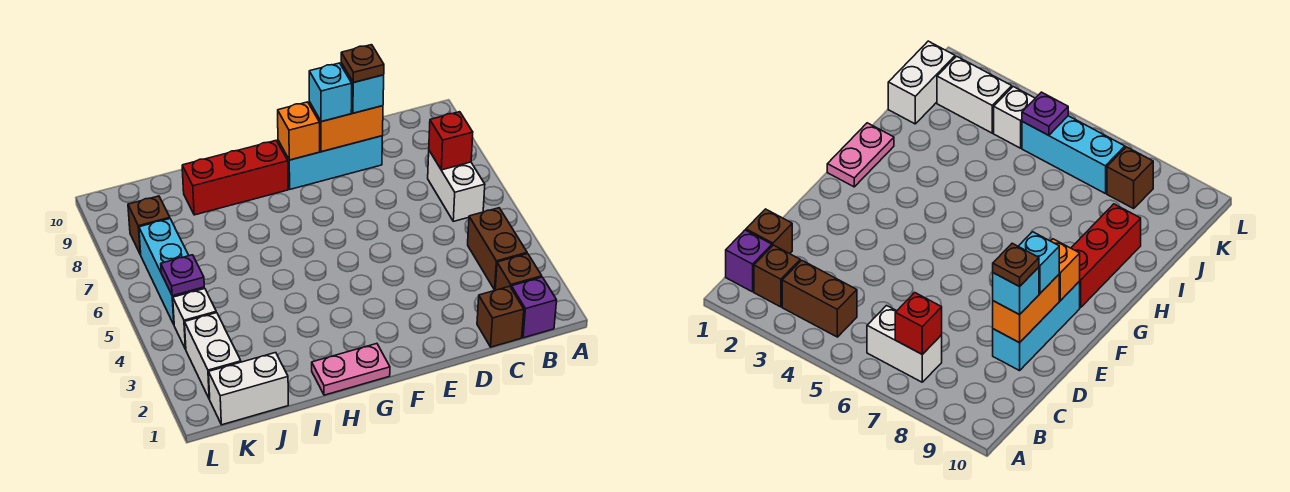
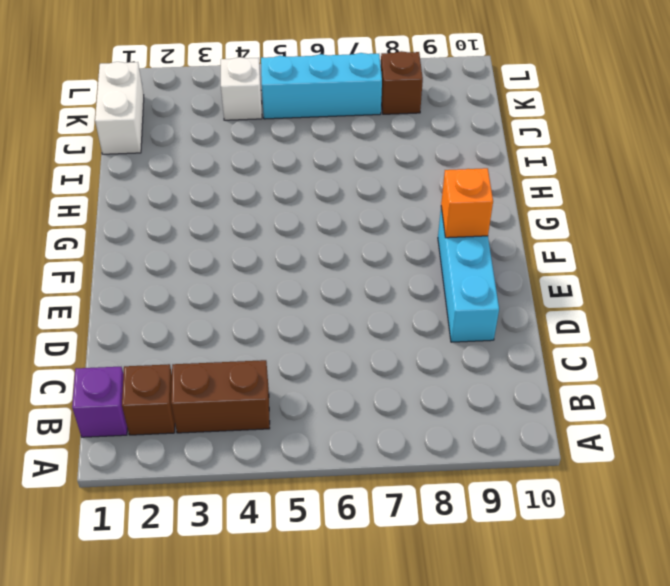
none -> white 1x2 brick [428,151,485,221]
none -> brown 1x1 brick [477,286,524,347]
none -> pink 1x2 plate [312,344,390,395]

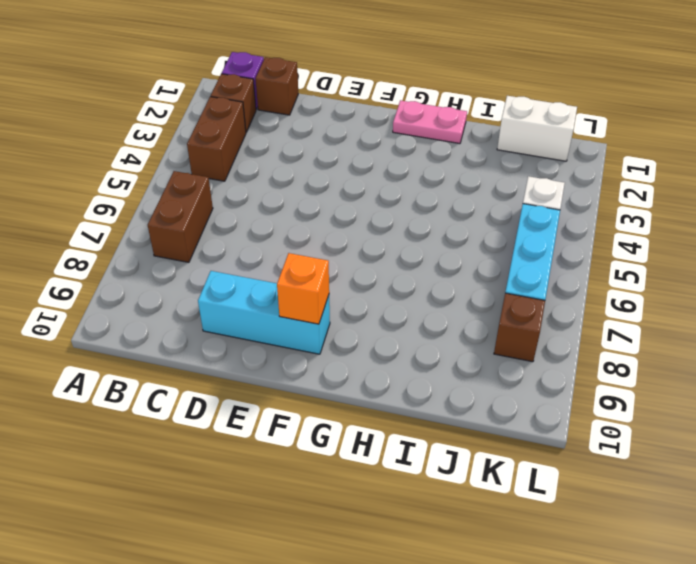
brown 1x2 brick [148,171,213,262] -> white 1x2 brick [428,151,485,221]
none -> red 1x3 brick [182,141,288,215]
none -> white 1x2 brick [185,313,241,399]
none -> red 1x1 brick [429,112,473,170]

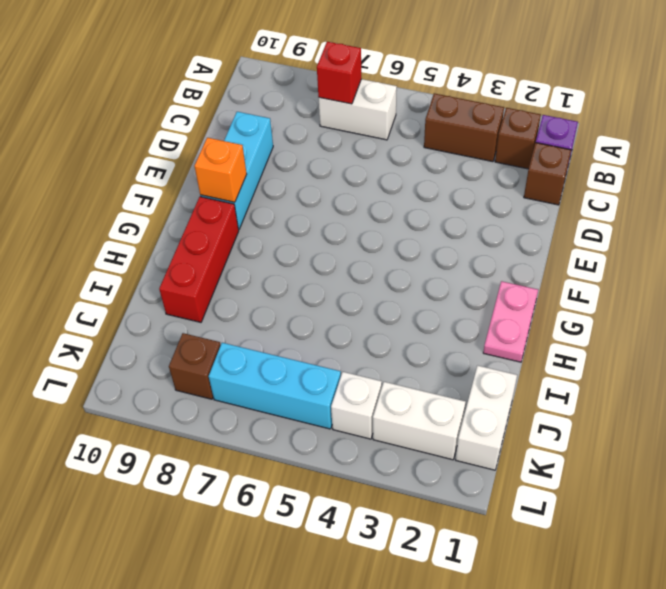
none -> orange 1x2 brick [309,102,383,152]
none -> purple 1x1 plate [161,255,204,296]
none -> cyan 1x1 brick [341,63,384,113]

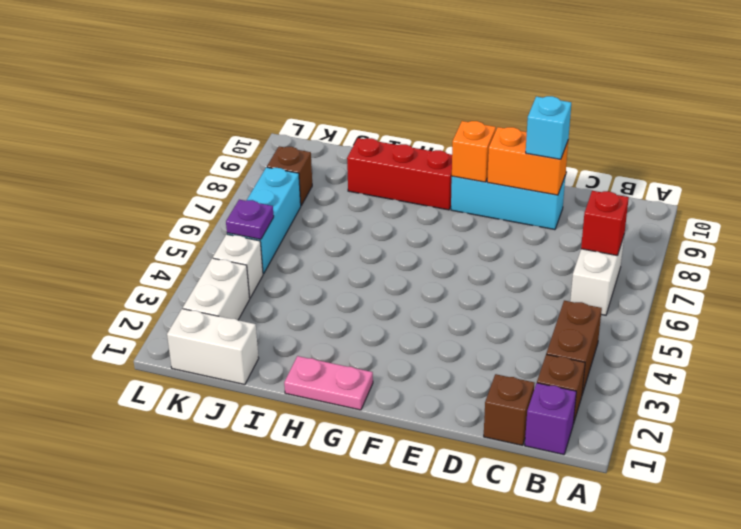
none -> cyan 1x1 brick [309,63,352,122]
none -> brown 1x1 plate [341,45,384,82]

